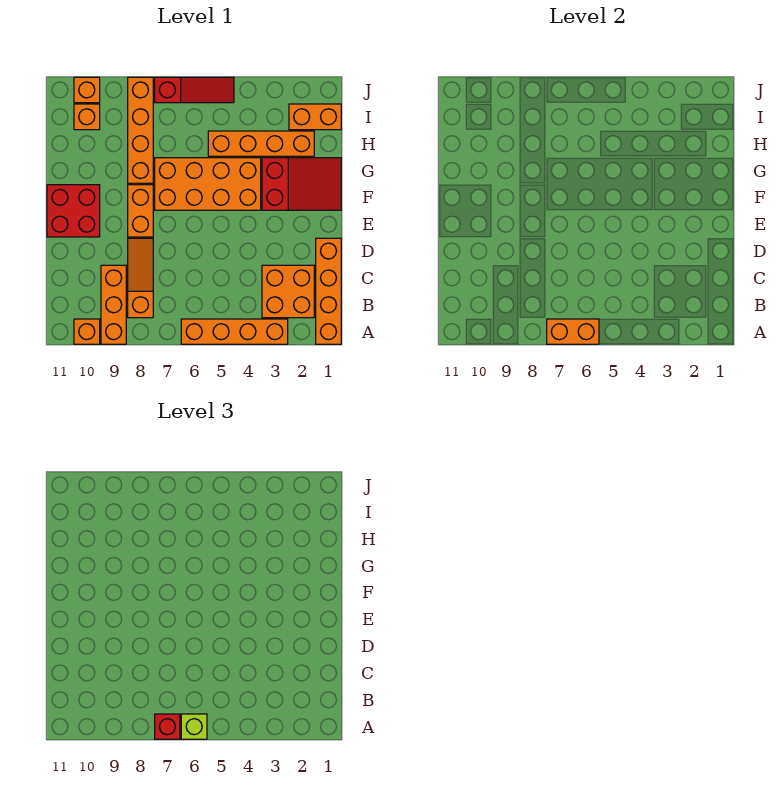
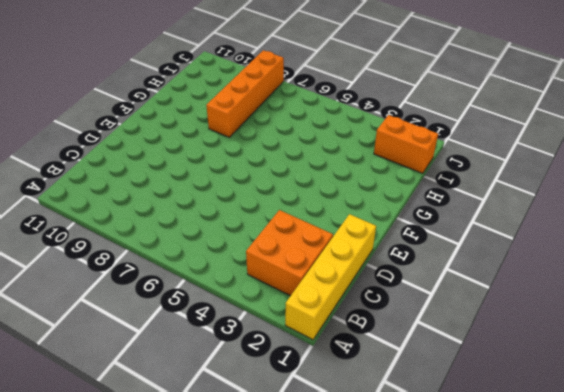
yellow 1x4 brick [285,214,376,340] -> orange 1x4 brick [316,238,341,344]
none -> orange 1x4 brick [181,319,288,344]
none -> orange 1x3 brick [101,265,126,344]
none -> orange 1x1 brick [74,319,100,344]

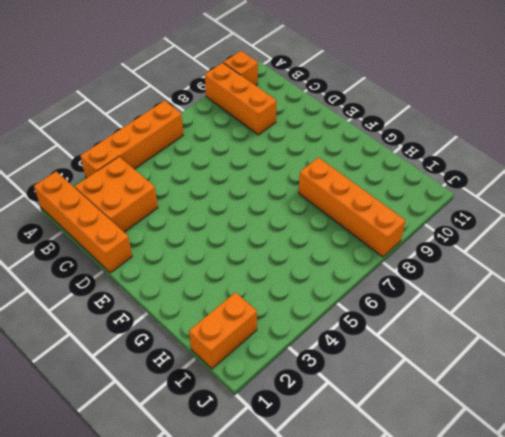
none -> orange 1x3 slope [128,238,153,318]
none -> orange 1x2 brick [128,185,153,237]
none -> red 2x2 brick [47,185,100,237]

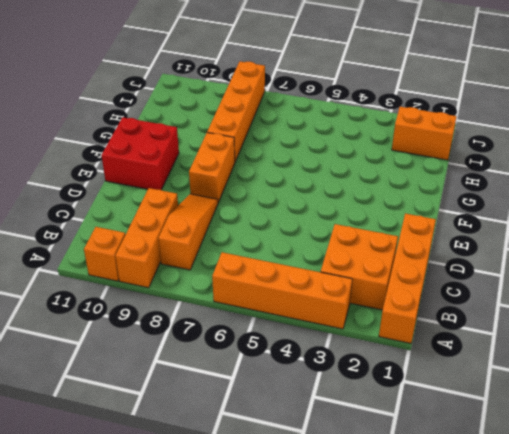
none -> red 2x3 slope [262,158,341,210]
none -> orange 2x4 brick [155,158,261,210]
none -> orange 1x4 brick [208,131,314,156]

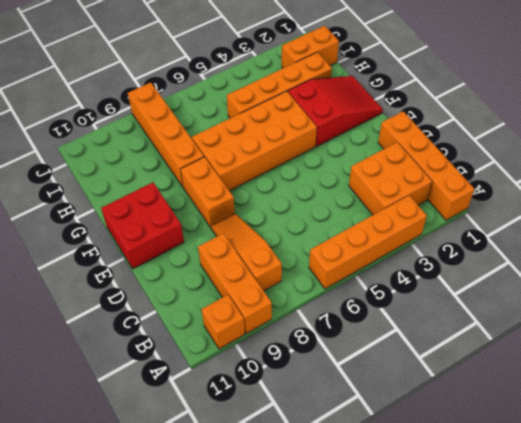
none -> orange 1x1 brick [74,104,100,130]
none -> red 1x3 slope [155,77,234,103]
none -> orange 1x1 brick [74,77,100,103]

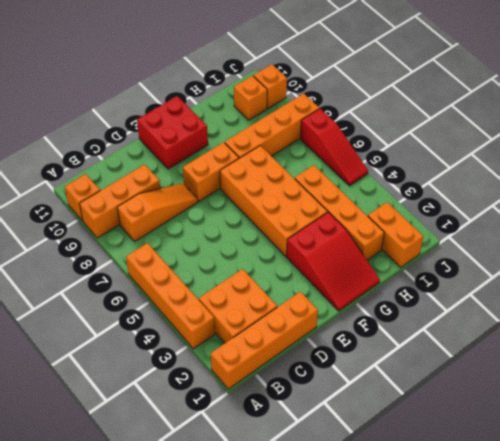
none -> orange 1x2 brick [547,319,599,344]
none -> lime 1x1 brick [181,714,207,739]
none -> red 1x1 brick [155,714,180,739]

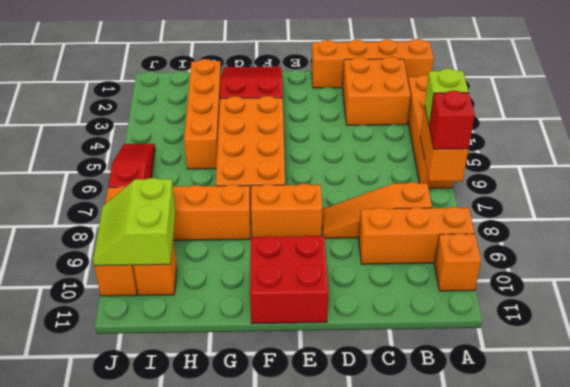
lime 2x2 slope [93,178,176,266] -> none
none -> orange 1x2 brick [289,104,341,130]

